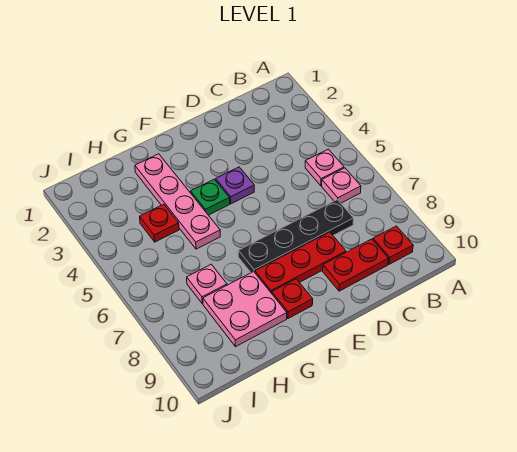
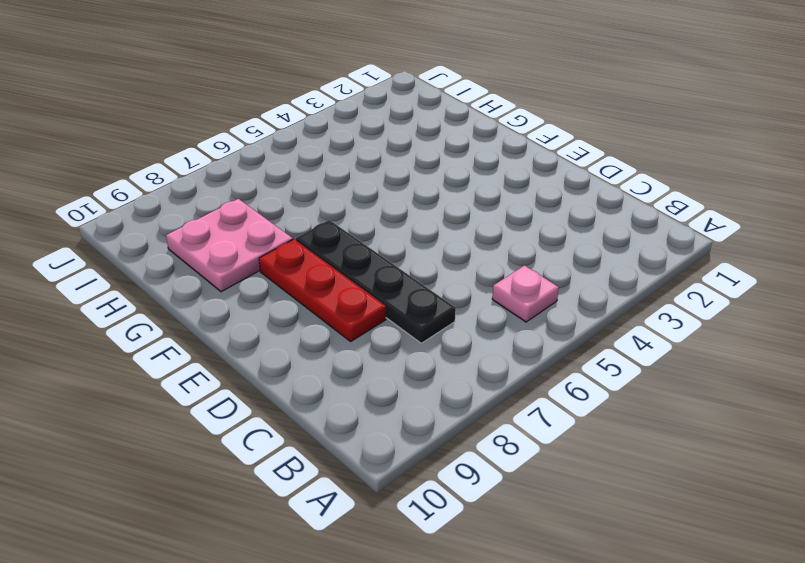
none -> pink 1x1 plate [322,168,361,203]
none -> red 1x1 plate [373,226,413,264]
none -> red 1x2 plate [323,239,389,291]

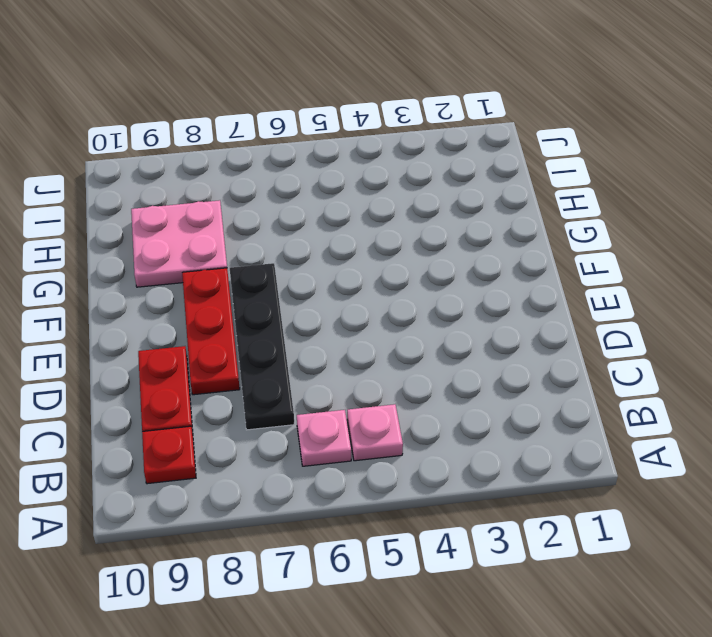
none -> purple 1x1 plate [216,167,254,204]
none -> green 1x1 plate [191,179,230,215]
none -> red 1x1 plate [272,279,313,318]

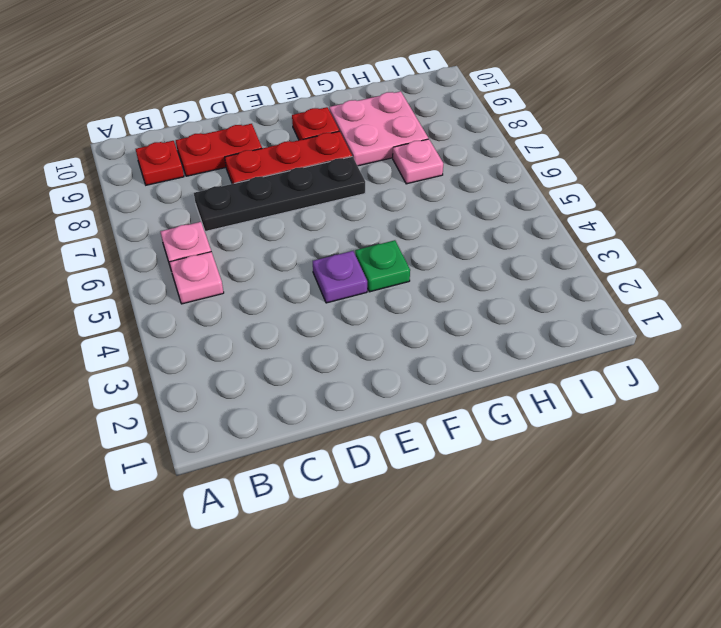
none -> pink 1x4 plate [135,154,220,249]
none -> red 1x1 plate [140,204,179,242]

